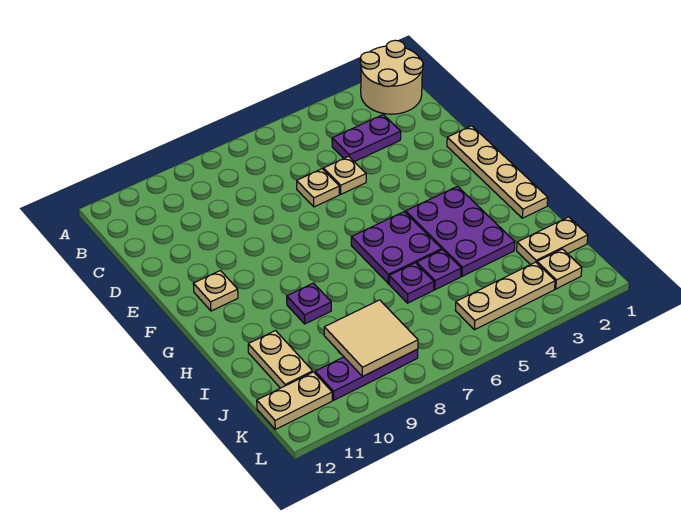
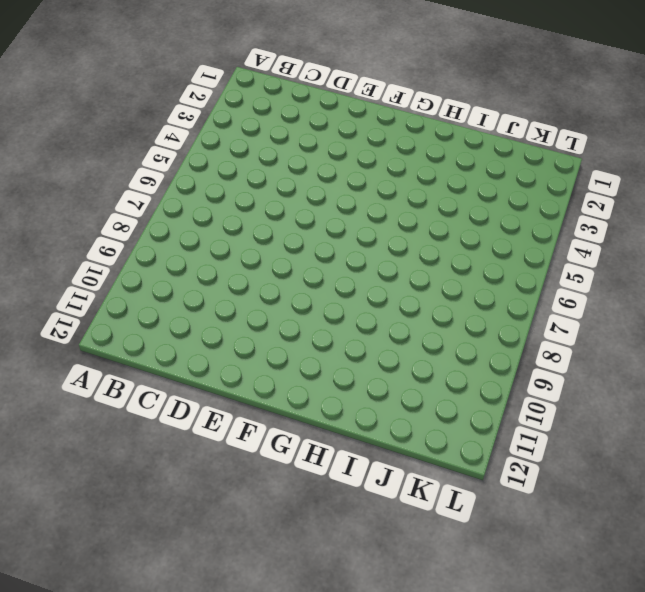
none -> tan 2x2 round brick [360,40,423,114]
none -> purple 1x2 plate [332,115,401,162]
none -> tan 1x1 plate [323,156,366,194]

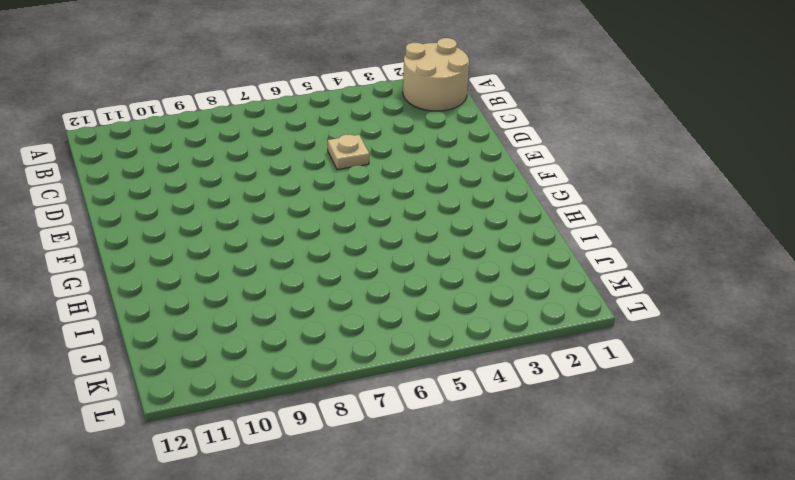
none -> purple 1x2 plate [332,115,401,162]
none -> tan 1x1 plate [297,169,339,207]
none -> tan 1x4 plate [447,126,548,218]

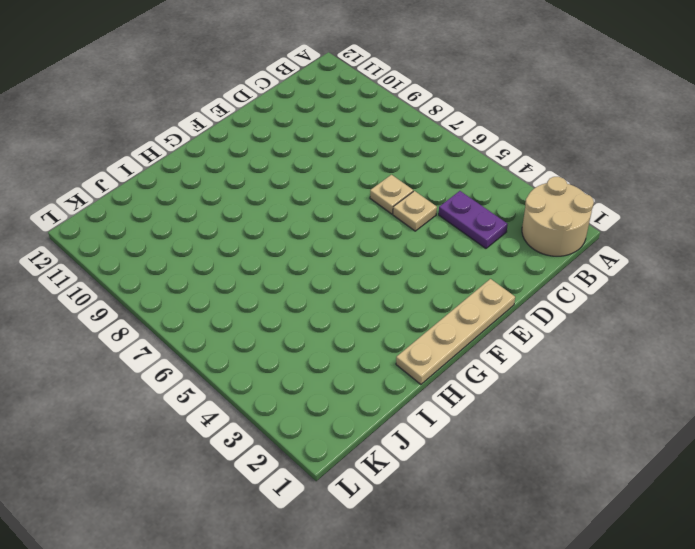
none -> tan 1x1 plate [193,271,238,311]
none -> purple 2x3 plate [406,186,515,276]
none -> purple 2x2 plate [351,212,442,283]

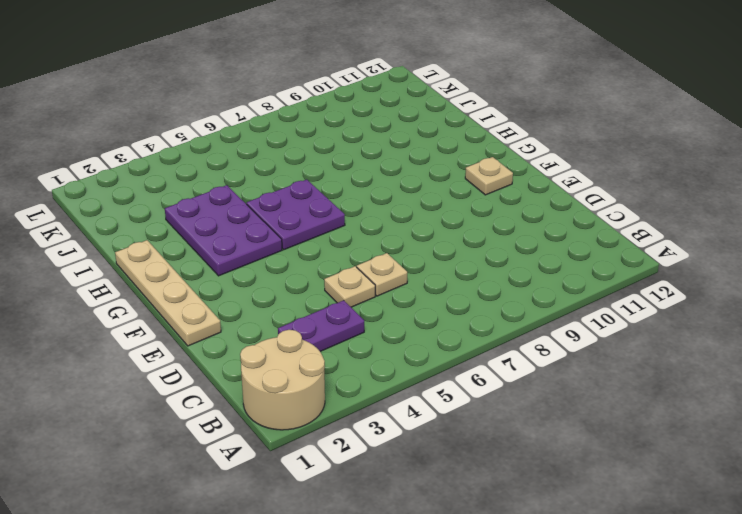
none -> purple 1x1 plate [287,283,331,324]
none -> purple 1x1 plate [417,250,461,290]
none -> purple 1x1 plate [389,263,434,303]

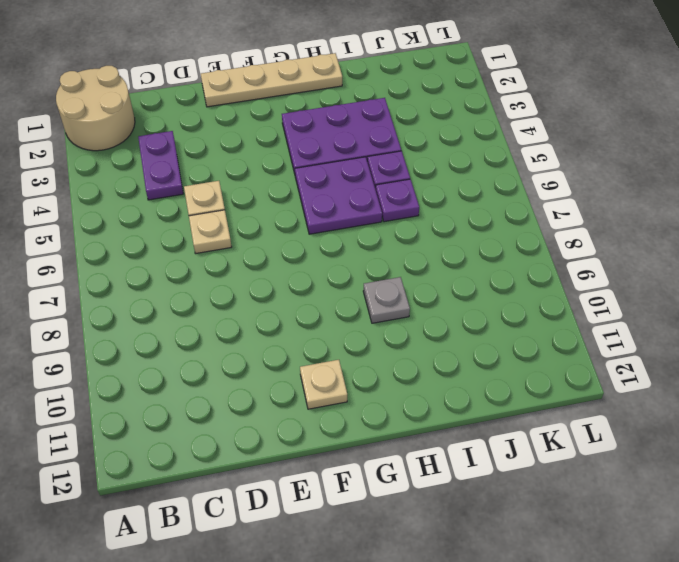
grey 1x1 plate [363,277,410,323] -> purple 1x1 plate [287,283,331,324]
none -> tan 1x2 plate [248,331,313,388]
none -> tan 1x2 plate [517,217,588,265]
none -> tan 1x1 plate [537,249,582,289]

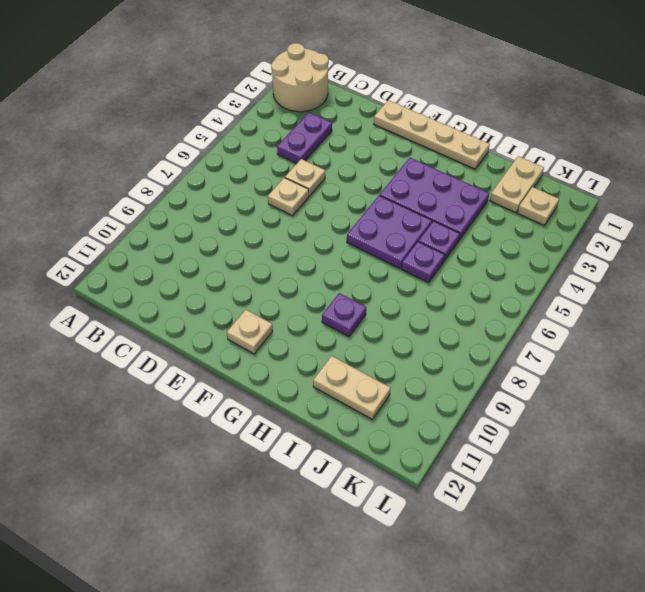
none -> tan 1x3 plate [456,262,555,330]
none -> purple 1x3 plate [315,349,418,400]
none -> tan 1x2 plate [257,372,332,429]

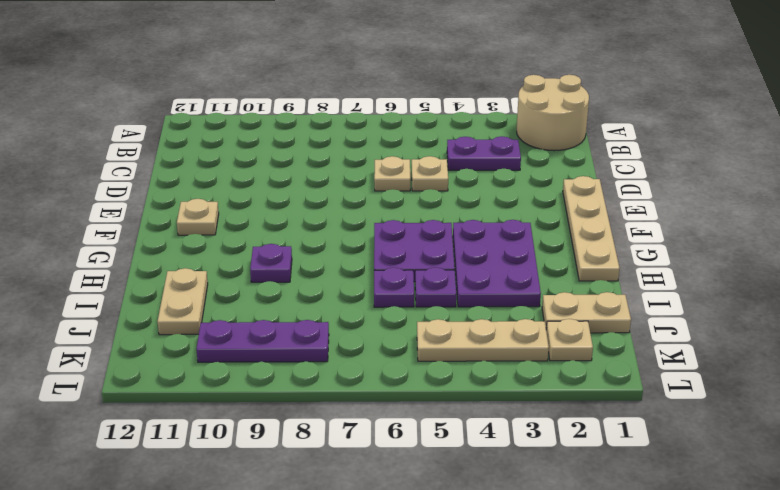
none -> tan 1x2 plate [257,372,332,429]
none -> tan 2x2 tile [324,300,418,376]

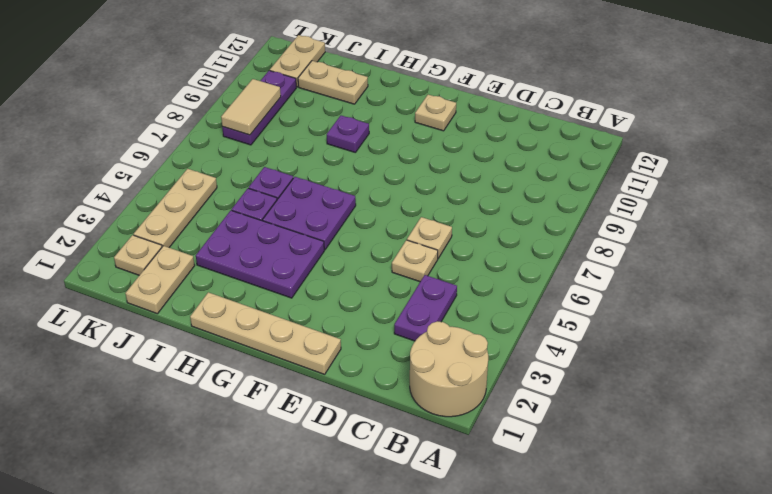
tan 1x2 tile [221,79,281,135] -> tan 2x2 tile [324,300,418,376]

